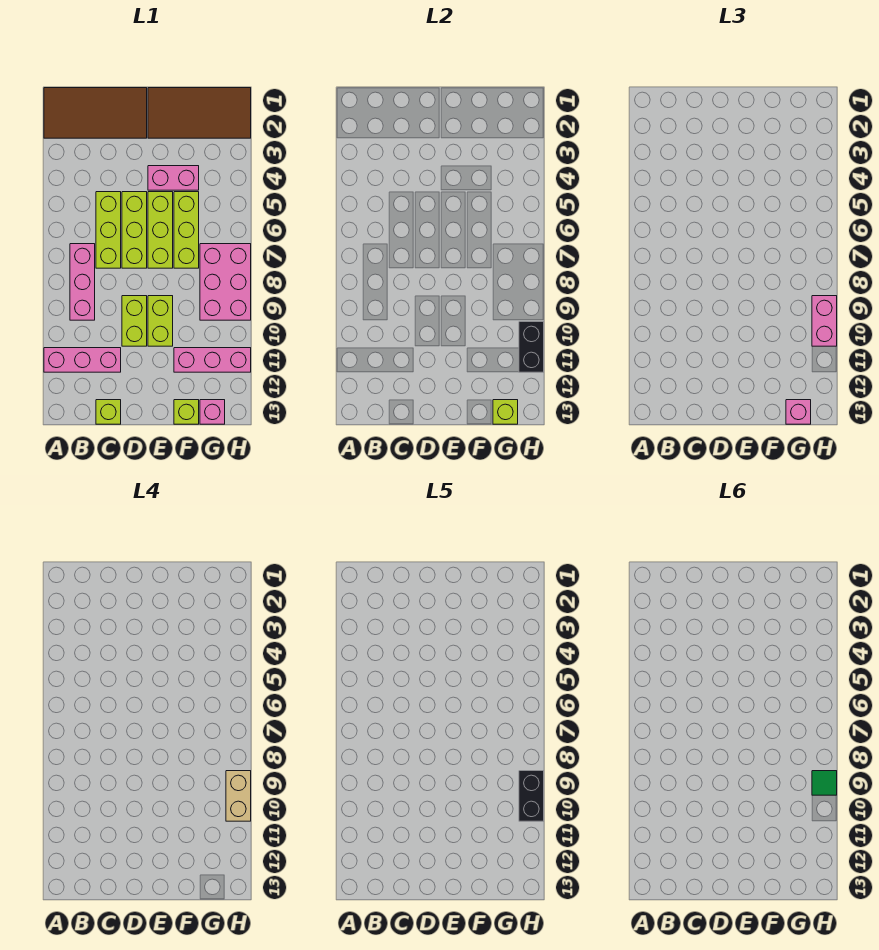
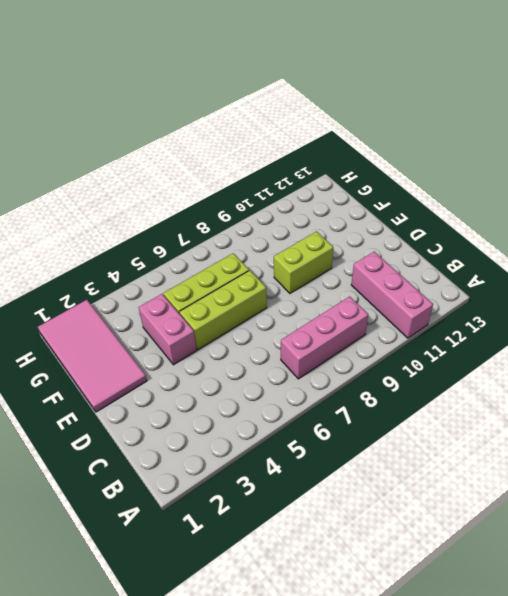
pink 2x4 tile [38,300,147,412] -> brown 2x4 tile [148,88,251,138]
none -> brown 2x4 tile [44,88,147,138]
none -> lime 1x3 brick [96,192,121,268]
none -> lime 1x1 brick [96,400,121,424]

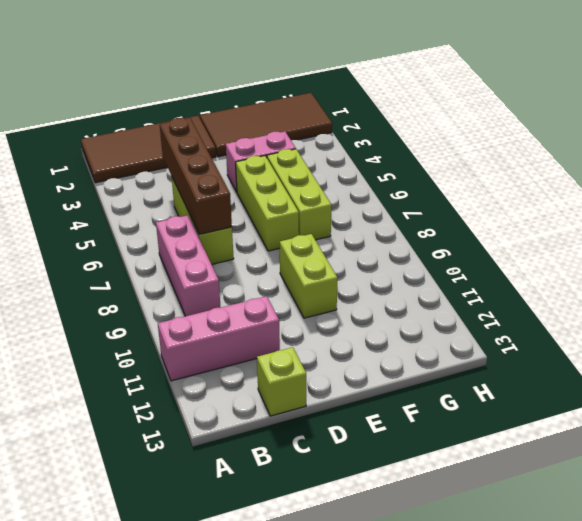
brown 1x4 brick [160,118,232,234] -> none
none -> lime 1x3 brick [122,192,147,268]
none -> lime 1x2 brick [122,296,147,346]
none -> pink 1x3 brick [174,348,251,372]

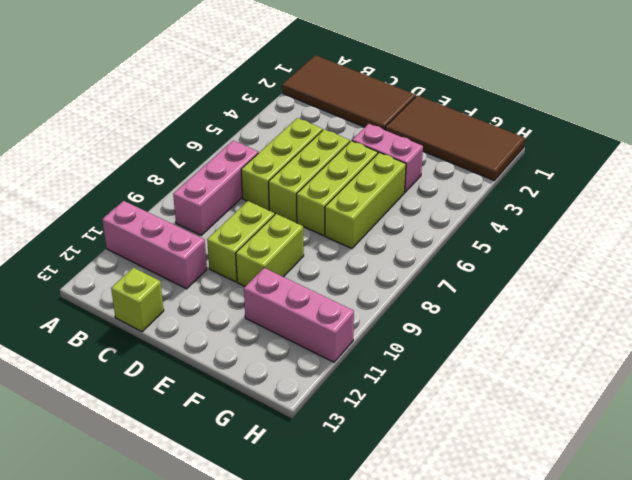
none -> lime 1x1 brick [174,400,199,424]
none -> pink 2x3 brick [200,244,251,320]
none -> pink 1x1 brick [200,400,225,424]

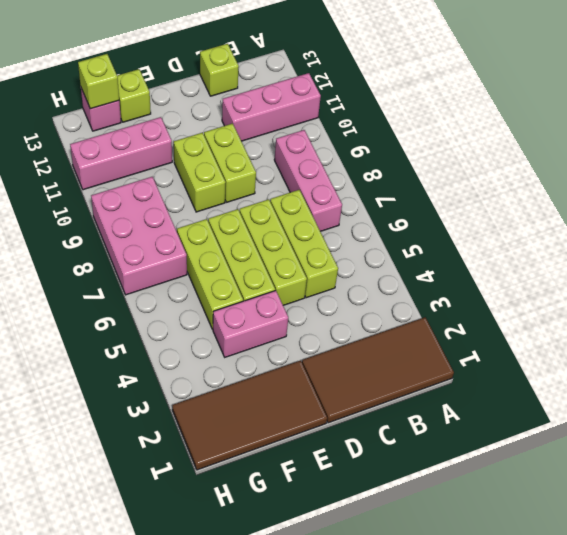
none -> black 1x2 brick [519,322,544,372]
none -> pink 1x1 brick [786,400,811,424]
none -> pink 1x2 brick [812,296,837,346]

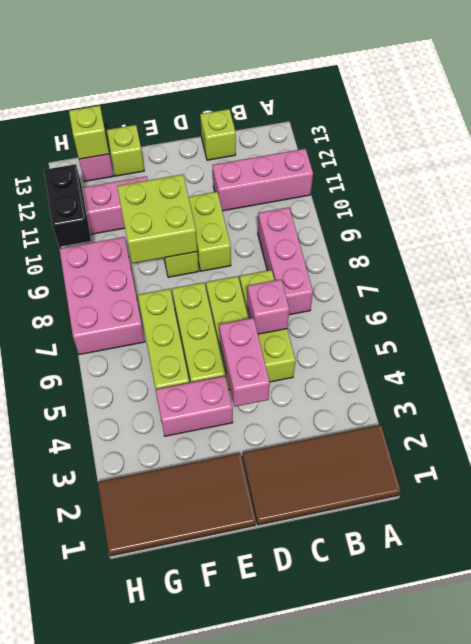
pink 1x1 brick [247,279,289,334] -> pink 1x1 brick moved to [786,400,811,424]
pink 1x2 brick [219,318,270,407] -> pink 1x2 brick moved to [812,296,837,346]
lime 2x2 brick [117,174,197,263] -> none
none -> tan 1x2 brick [226,771,251,821]
none -> black 1x2 brick [519,771,544,821]
none -> green 1x1 tile [812,771,837,795]

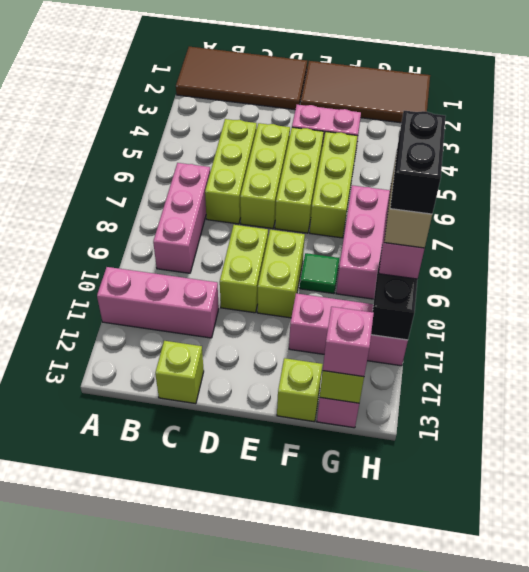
green 1x1 tile [300,253,339,294] -> green 1x1 tile moved to [812,771,837,795]

